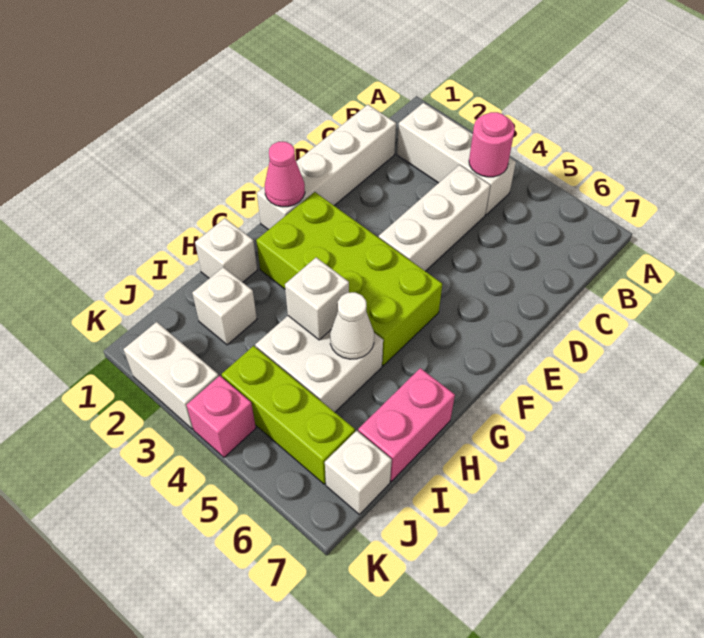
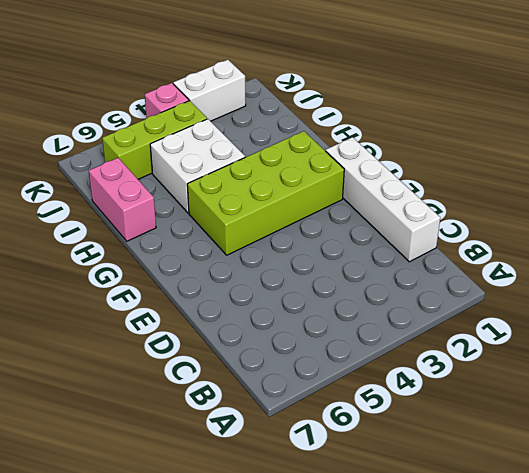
none -> white 1x3 brick [397,103,516,215]
none -> white 1x3 brick [379,165,490,271]
none -> white 1x1 brick [195,218,257,282]

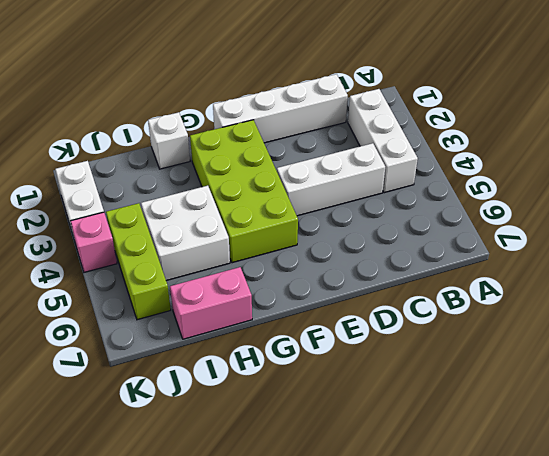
none -> white 1x1 brick [192,267,257,345]
none -> white 1x1 brick [325,431,392,514]
none -> pink 1x1 round brick [469,112,515,177]

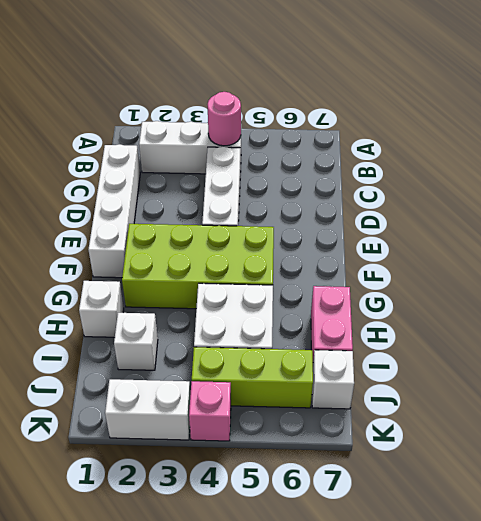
none -> pink 1x1 cone [265,142,305,207]
none -> white 1x1 brick [285,257,349,340]
none -> white 1x1 cone [330,292,374,359]

